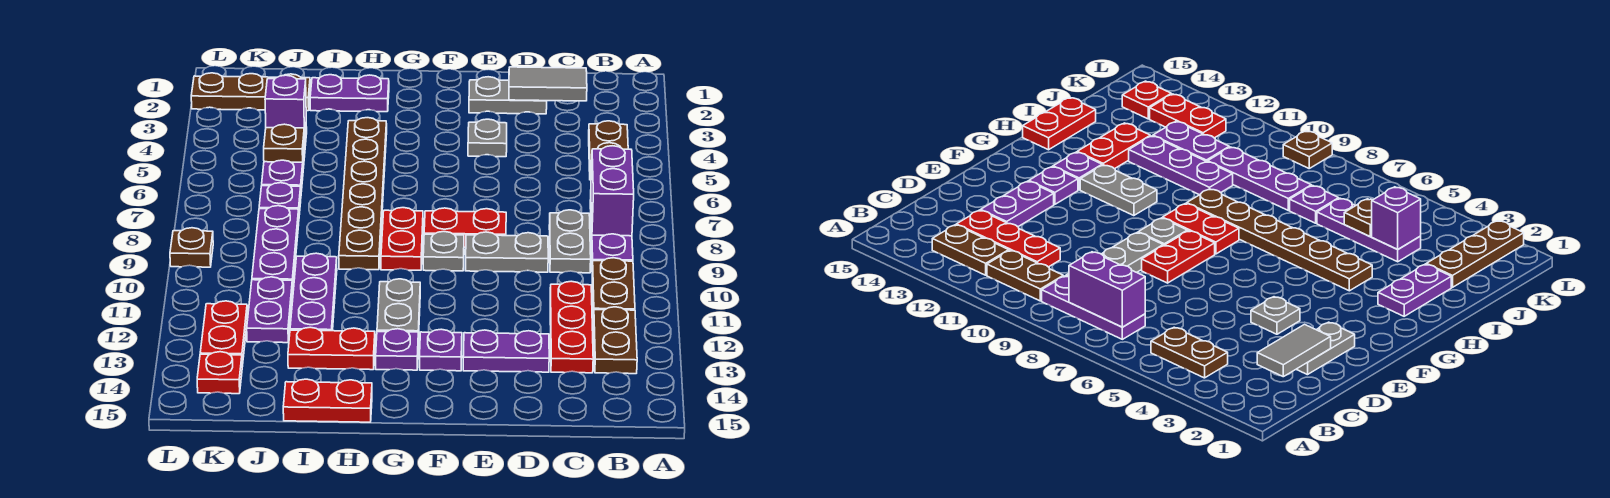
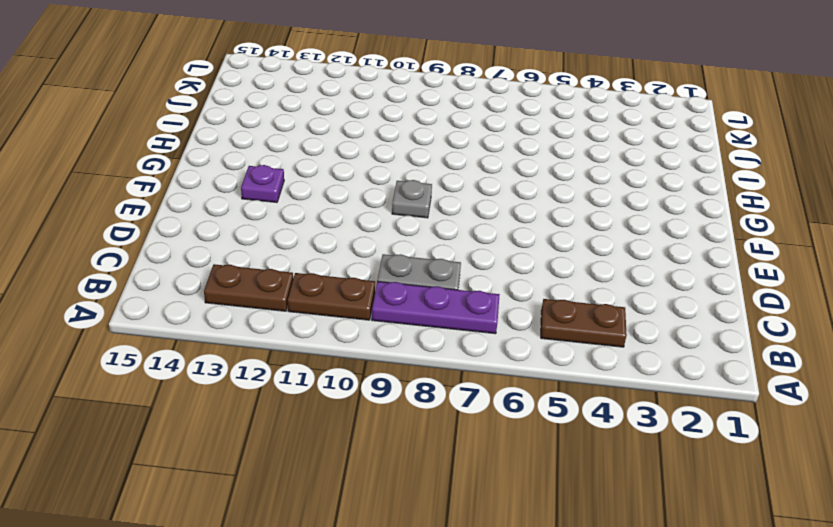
none -> red 1x3 plate [550,281,593,373]
none -> grey 1x2 plate [469,77,547,114]
none -> grey 1x2 plate [465,232,548,272]
none -> purple 1x2 plate [463,330,549,372]

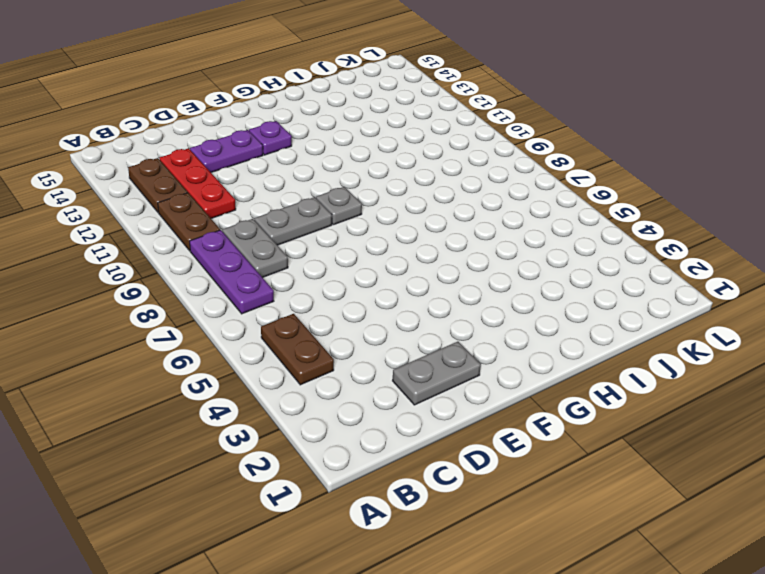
none -> grey 1x1 plate [468,119,507,157]
none -> red 1x2 plate [424,208,506,247]
none -> red 1x2 plate [381,208,423,270]
none -> grey 1x2 plate [377,279,420,342]

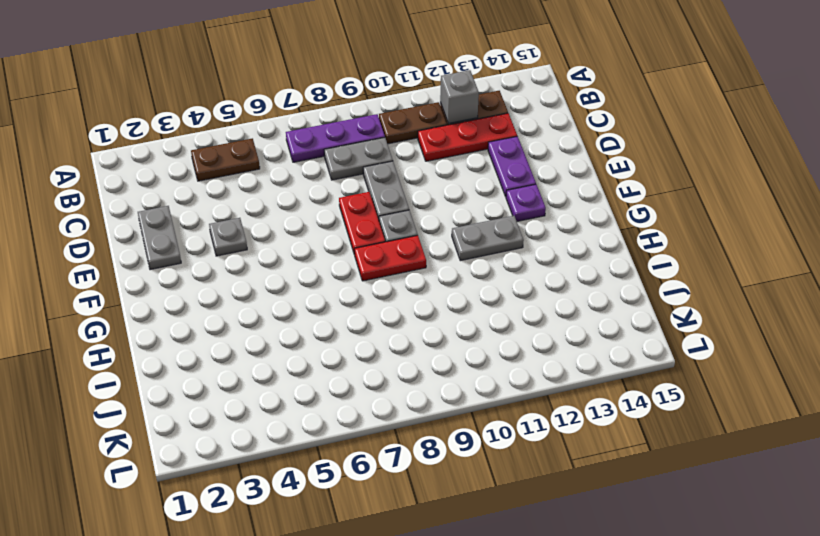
grey 1x1 brick [440,70,479,123] -> none
none -> purple 1x1 plate [376,329,418,370]
none -> purple 1x2 plate [310,75,389,112]
none -> brown 1x6 plate [339,118,387,270]
none -> red 1x2 plate [288,327,375,370]

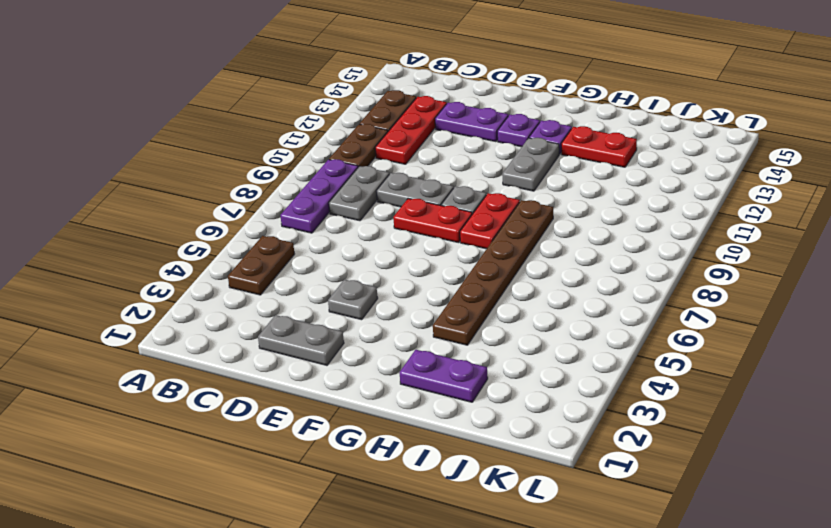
none -> red 1x2 plate [283,379,372,422]
none -> purple 1x3 plate [290,253,337,331]
none -> brown 1x3 plate [191,73,310,111]
none -> purple 1x3 plate [262,127,307,192]

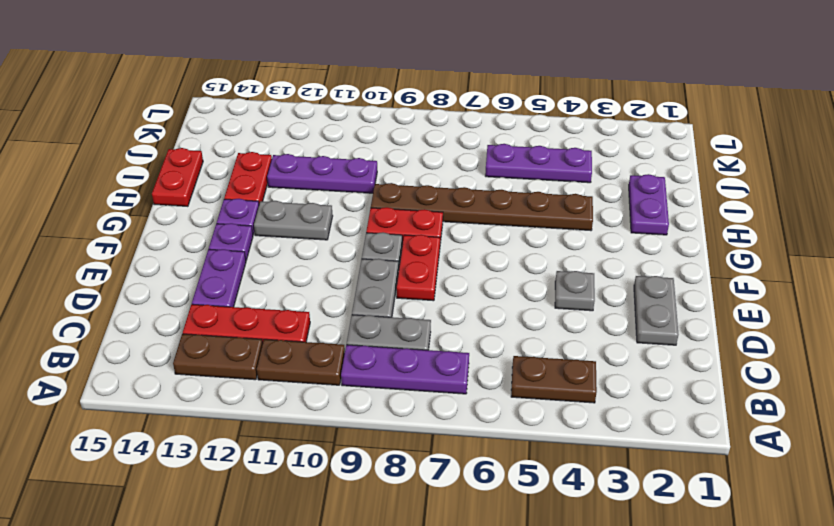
none -> brown 1x3 plate [191,73,310,111]
none -> purple 1x1 plate [259,183,301,215]
none -> purple 1x3 plate [252,206,299,289]
none -> purple 1x2 plate [247,277,293,343]

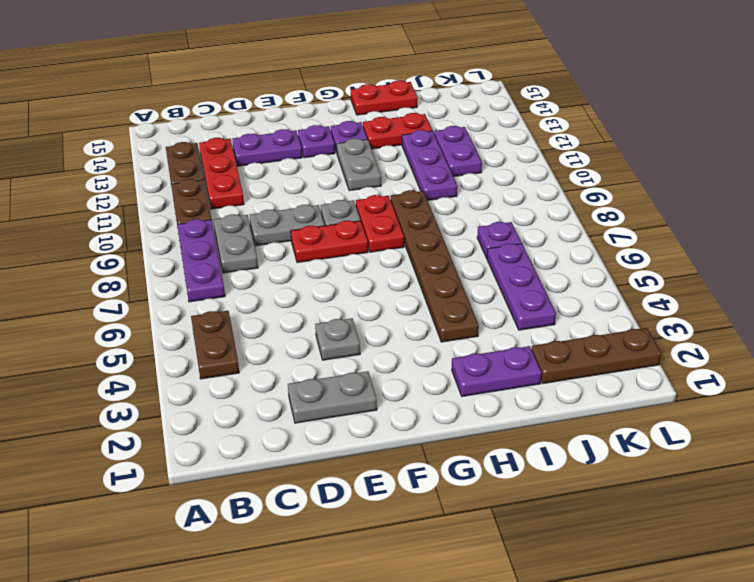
none -> purple 1x3 plate [252,206,299,289]
none -> red 1x2 plate [200,301,247,366]
none -> red 1x1 plate [197,352,242,394]
none -> brown 1x1 plate [170,228,213,267]

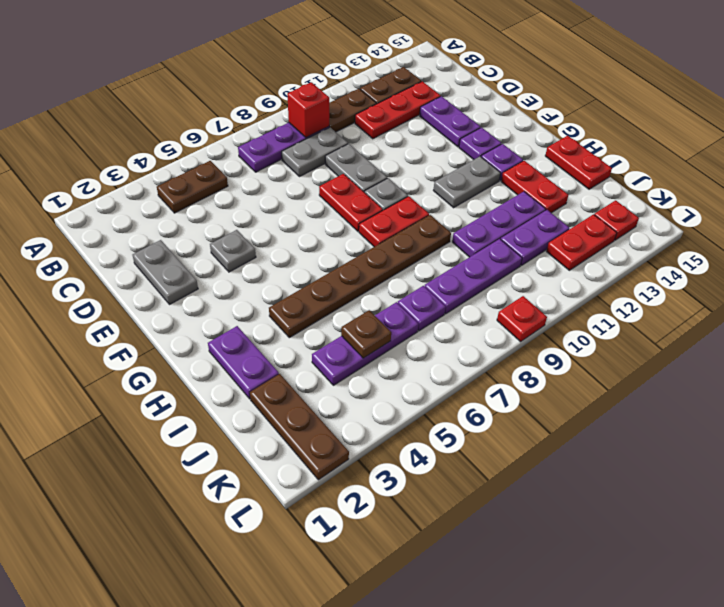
red 1x1 brick [287,82,329,138] -> none
red 1x1 plate [497,296,547,342] -> brown 1x1 plate [170,228,213,267]
none -> purple 1x2 brick [591,146,634,236]
none -> grey 1x2 tile [509,67,587,101]
none -> purple 1x1 brick [265,75,306,140]

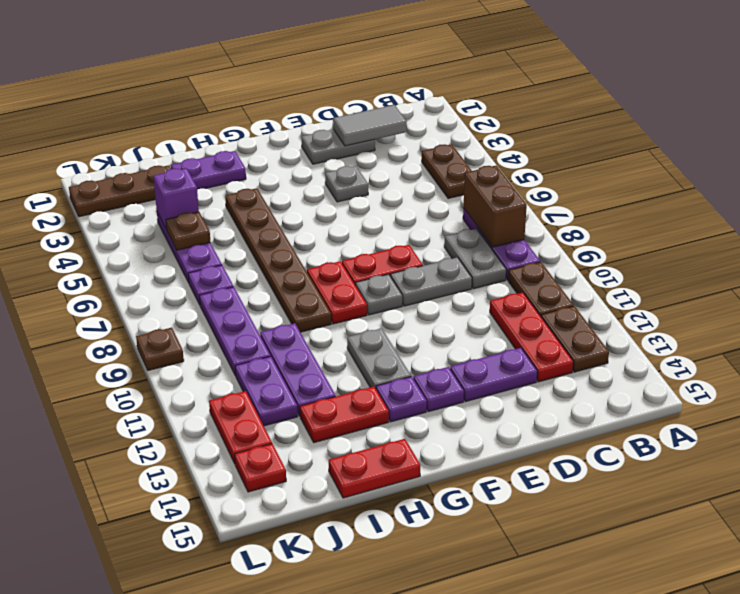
brown 1x2 brick [463,165,527,247] -> purple 1x2 brick [591,146,634,236]

